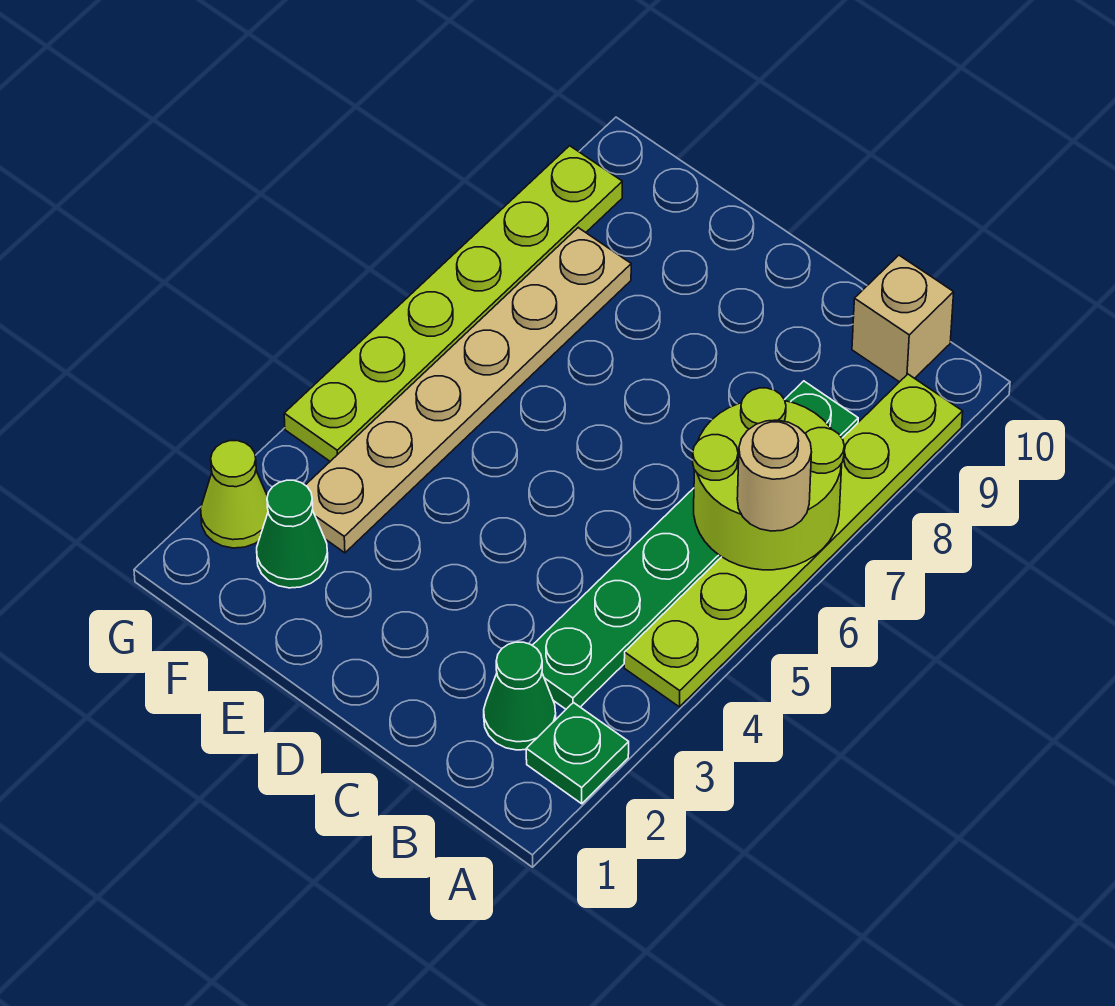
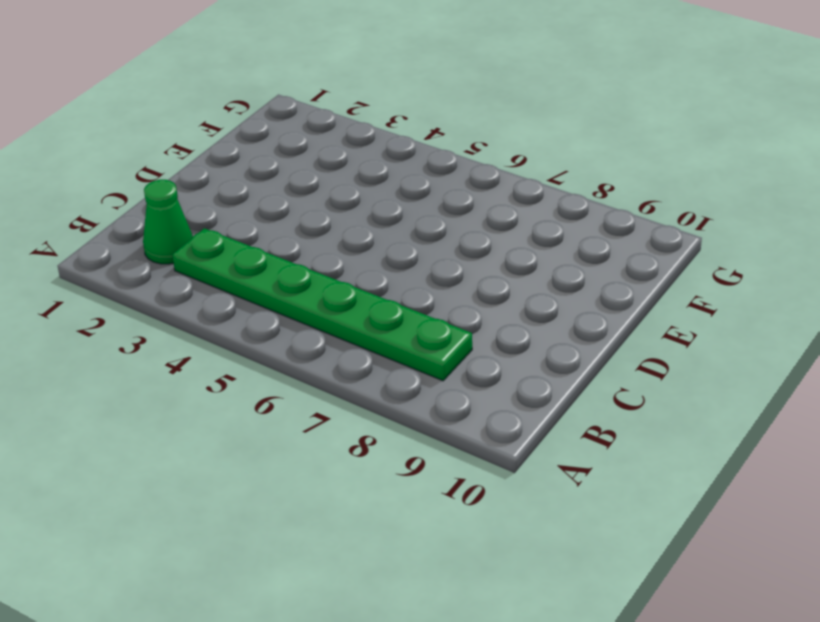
none -> green 1x1 plate [526,703,629,804]
none -> lime 1x6 plate [624,374,963,707]

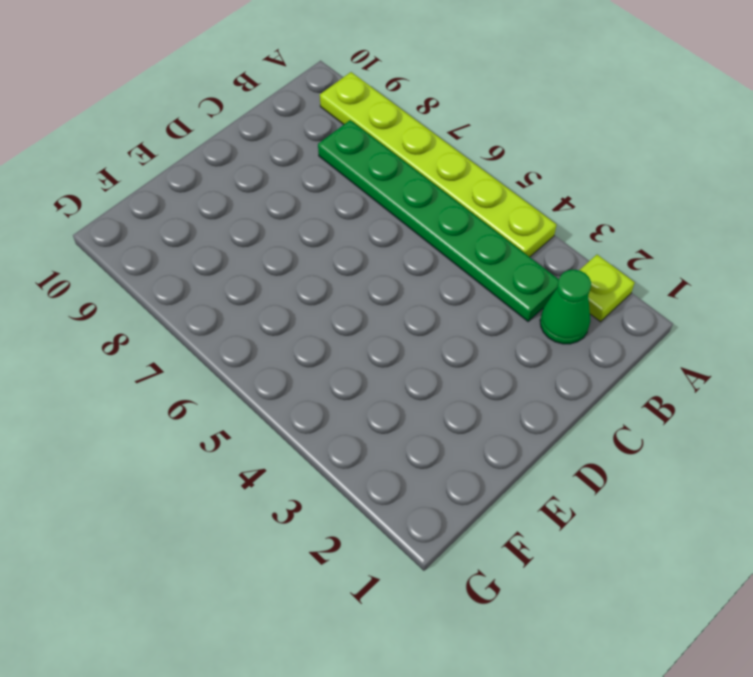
lime 1x1 plate [579,255,635,322] -> green 1x1 plate [526,703,629,804]
none -> tan 1x1 brick [852,255,954,382]
none -> green 1x1 cone [257,480,328,588]

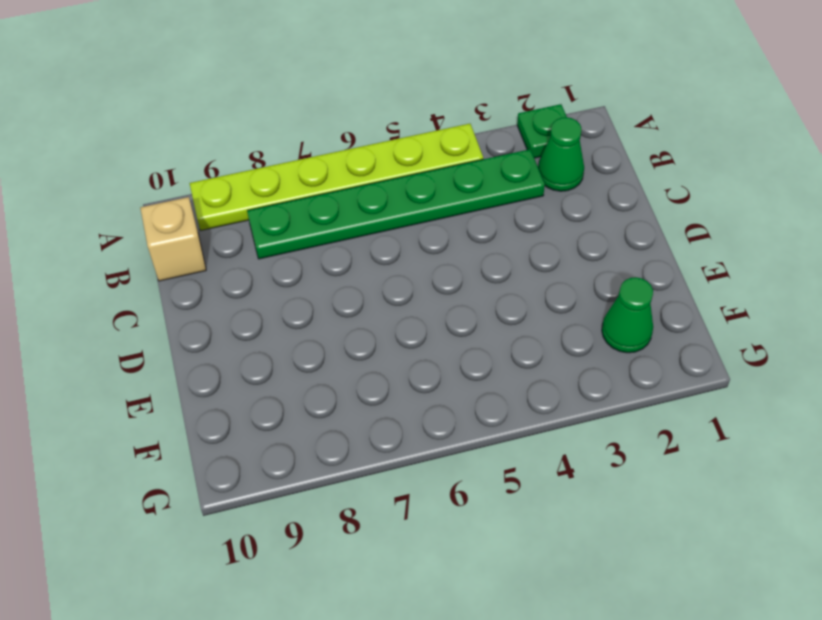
none -> tan 1x6 plate [305,228,631,553]
none -> lime 1x1 cone [201,441,268,548]

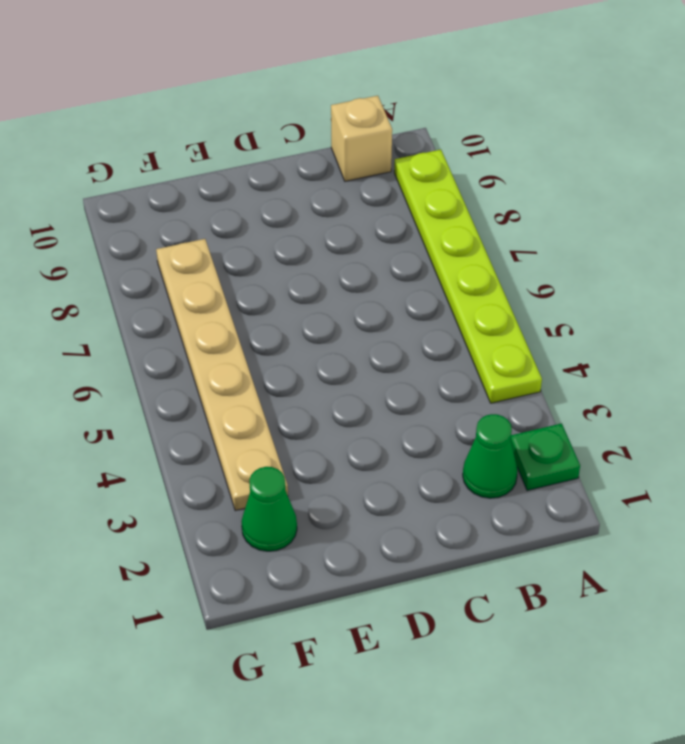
none -> green 1x6 plate [532,381,858,709]
none -> lime 1x1 cone [201,441,268,548]

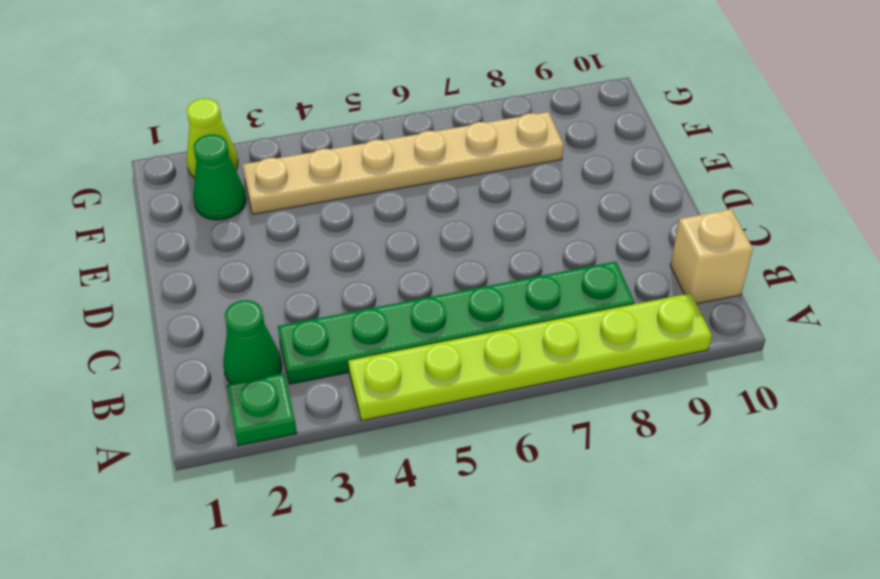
none -> lime 1x6 plate [284,146,622,461]
none -> lime 2x2 round brick [693,388,844,570]

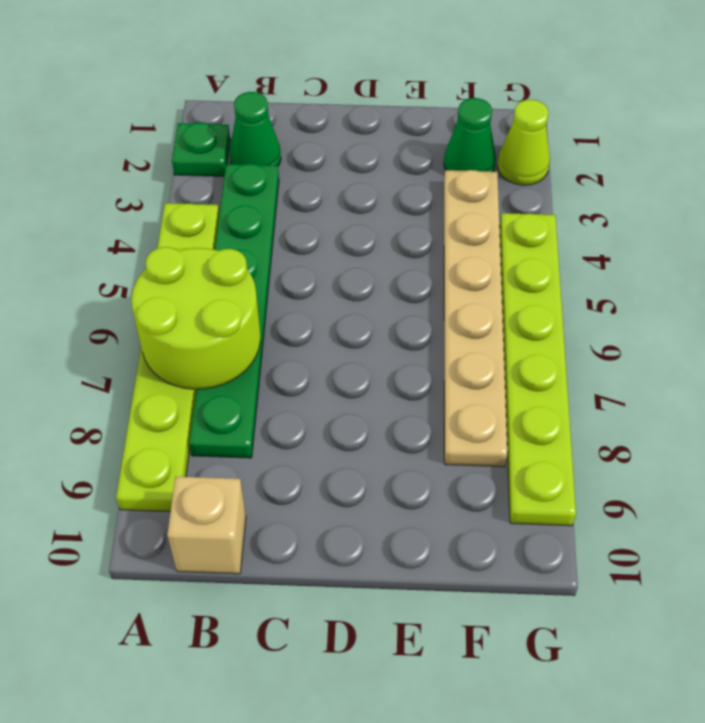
none -> tan 1x1 round brick [737,420,812,531]

